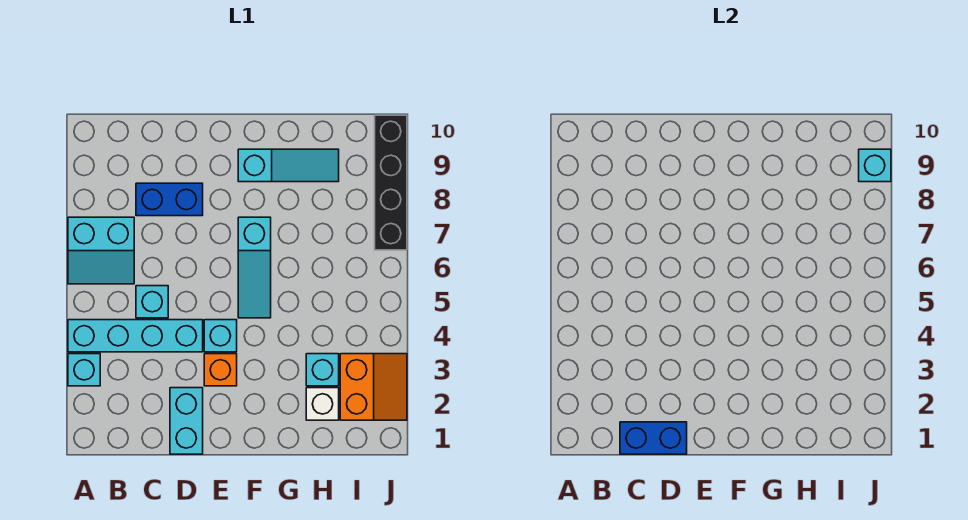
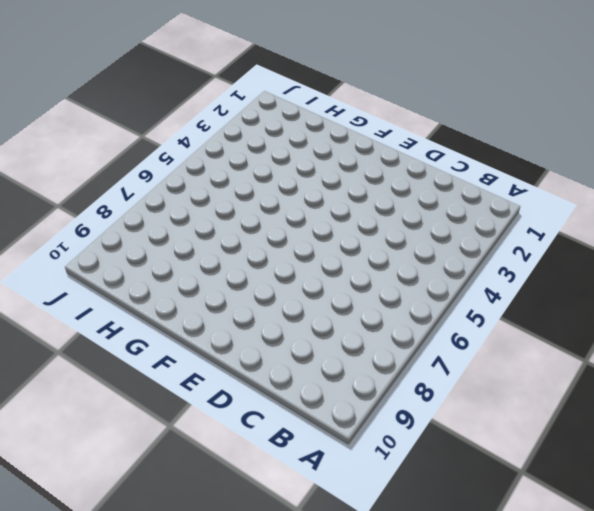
none -> cyan 1x1 brick [68,354,100,386]
none -> cyan 1x4 brick [68,320,203,352]
none -> cyan 2x2 slope [68,217,134,284]

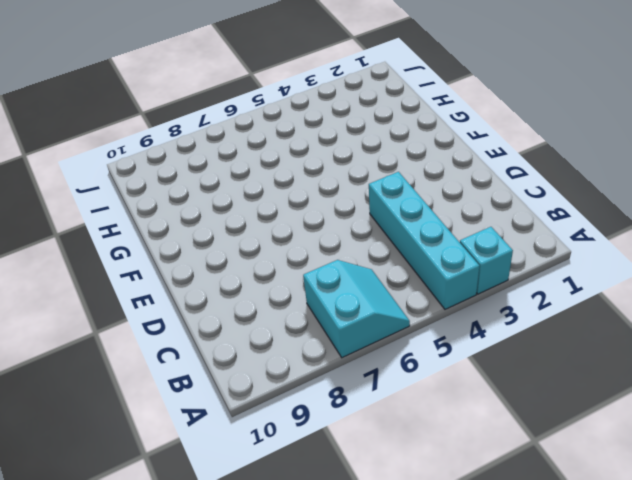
none -> cyan 1x1 brick [136,286,168,318]
none -> blue 1x2 brick [136,183,203,216]
none -> cyan 1x2 brick [170,388,203,454]

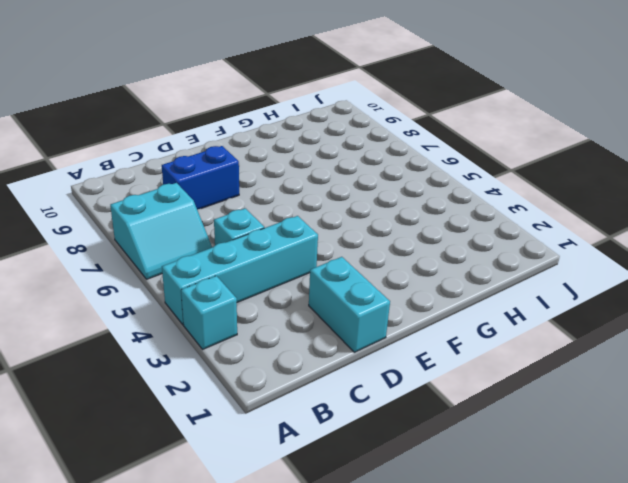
none -> orange 1x1 brick [204,354,237,386]
none -> cyan 1x1 brick [204,320,237,352]
none -> cyan 1x3 slope [238,217,271,318]

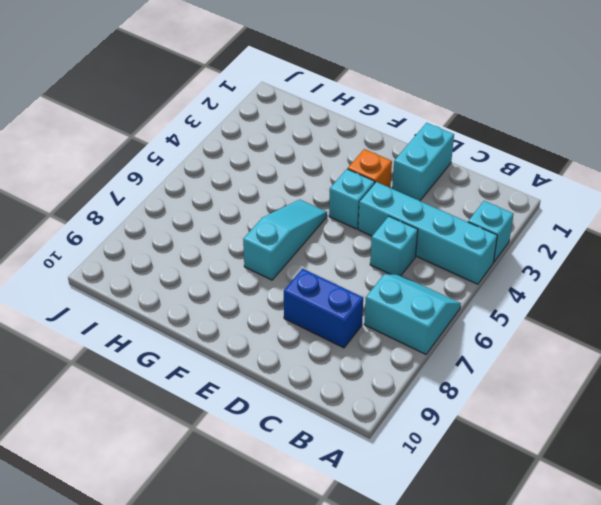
none -> cyan 1x3 slope [238,149,339,182]
none -> white 1x1 brick [306,388,339,420]
none -> cyan 1x1 brick [306,354,339,386]

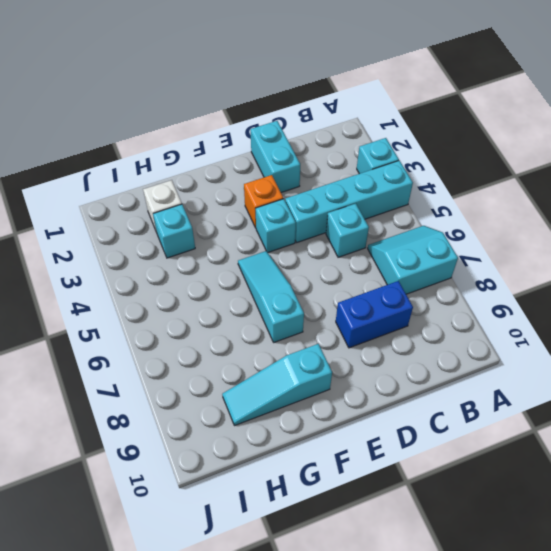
none -> orange 2x2 slope [340,354,407,420]
none -> black 1x4 brick [375,115,407,250]
none -> blue 1x2 brick [620,422,687,454]

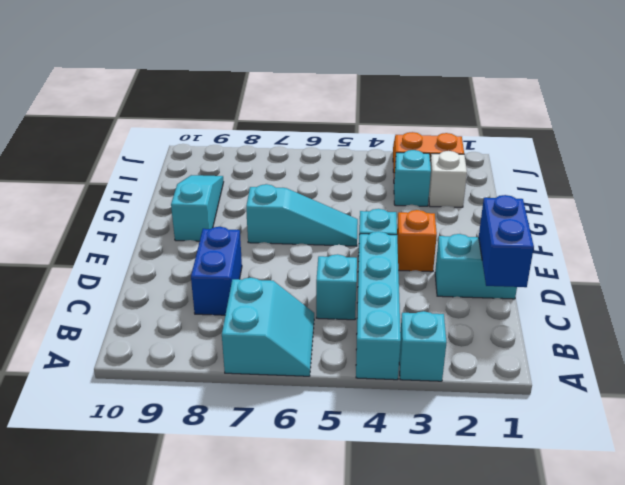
none -> black 1x4 brick [375,115,407,250]
none -> cyan 1x1 brick [859,149,891,182]

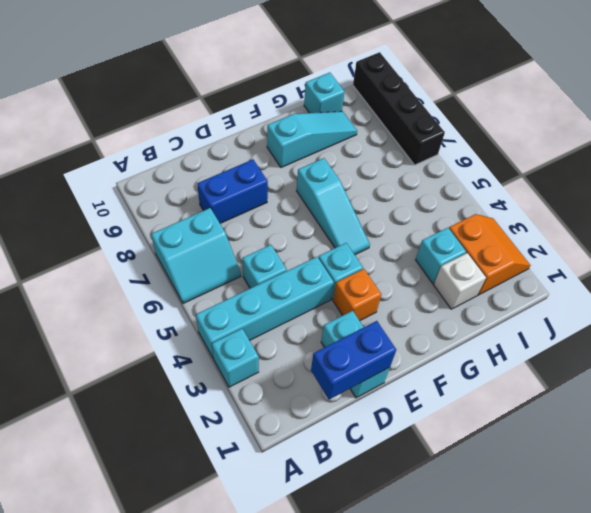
cyan 1x1 brick [304,73,344,113] -> cyan 1x1 brick moved to [859,149,891,182]

